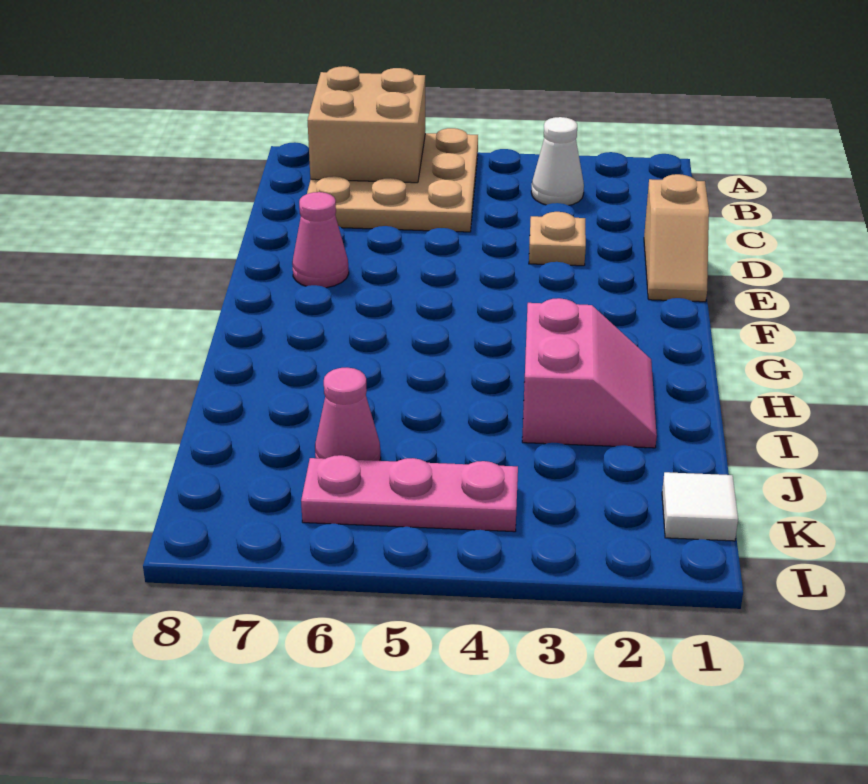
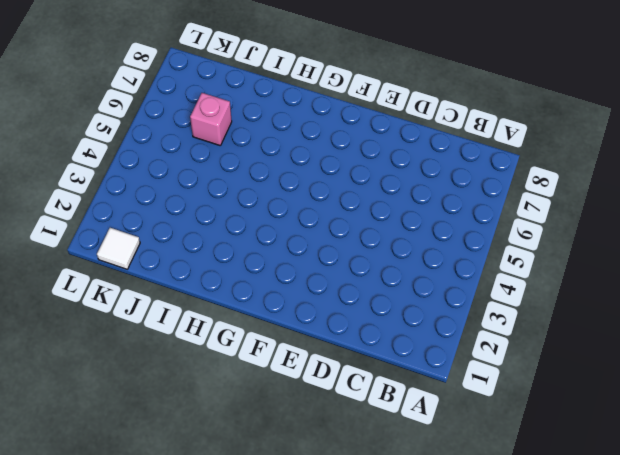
pink 1x1 brick [190,93,232,146] -> pink 1x1 cone [315,368,381,461]
none -> tan 3x3 plate [307,128,478,232]
none -> white 1x1 cone [531,117,584,205]

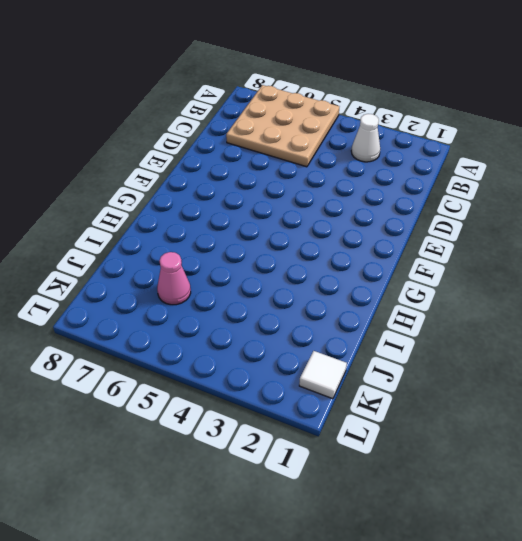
none -> tan 1x2 slope [644,174,709,302]
none -> tan 1x1 plate [529,212,586,266]

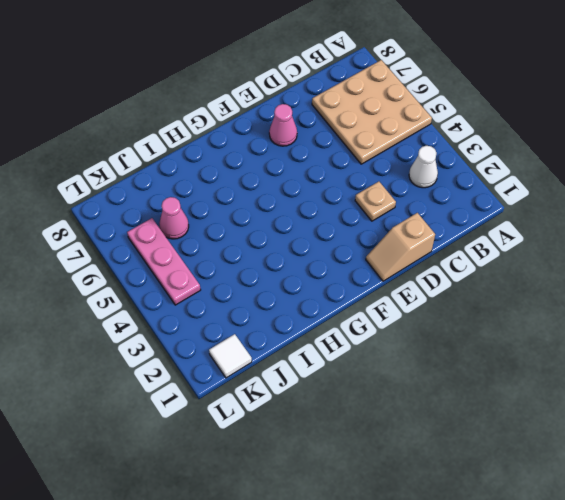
none -> pink 2x2 slope [522,298,657,448]
none -> tan 2x2 brick [307,66,425,183]

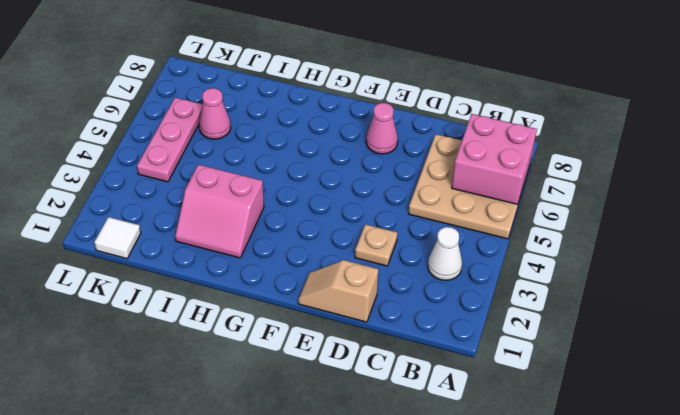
pink 2x2 brick [452,114,537,204] -> tan 2x2 brick [307,66,425,183]

